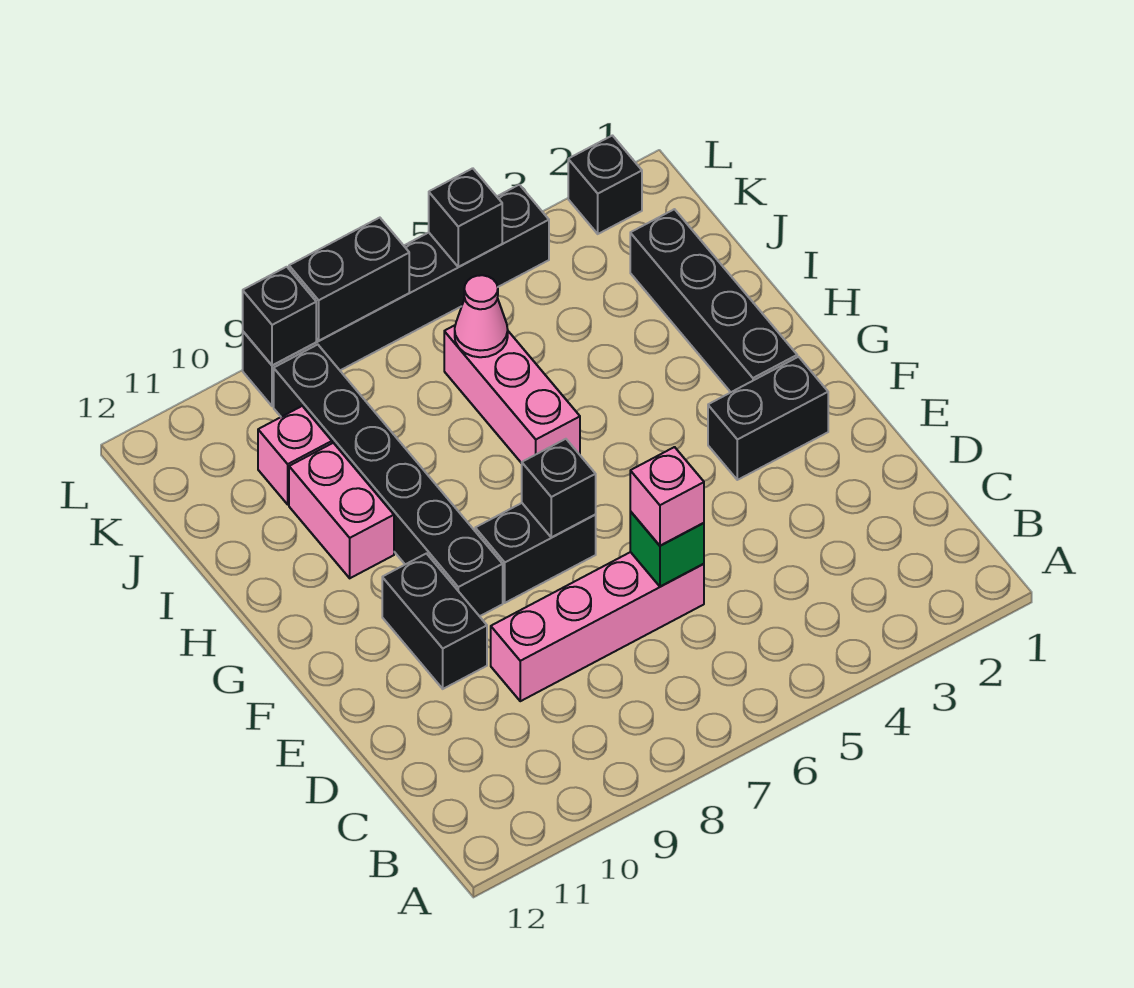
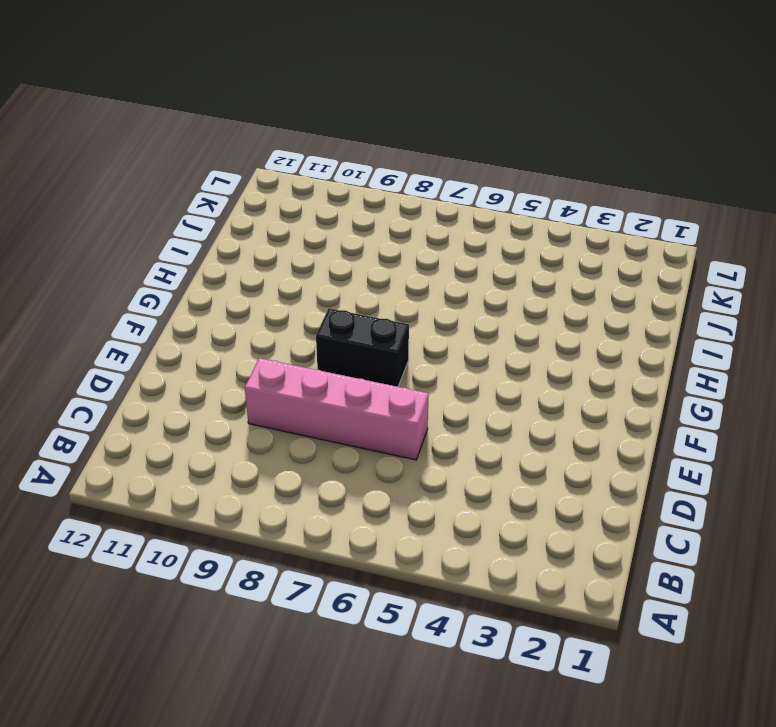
none -> black 1x2 brick [382,554,487,689]
none -> black 1x2 brick [708,357,828,480]
none -> black 1x6 brick [274,345,503,616]

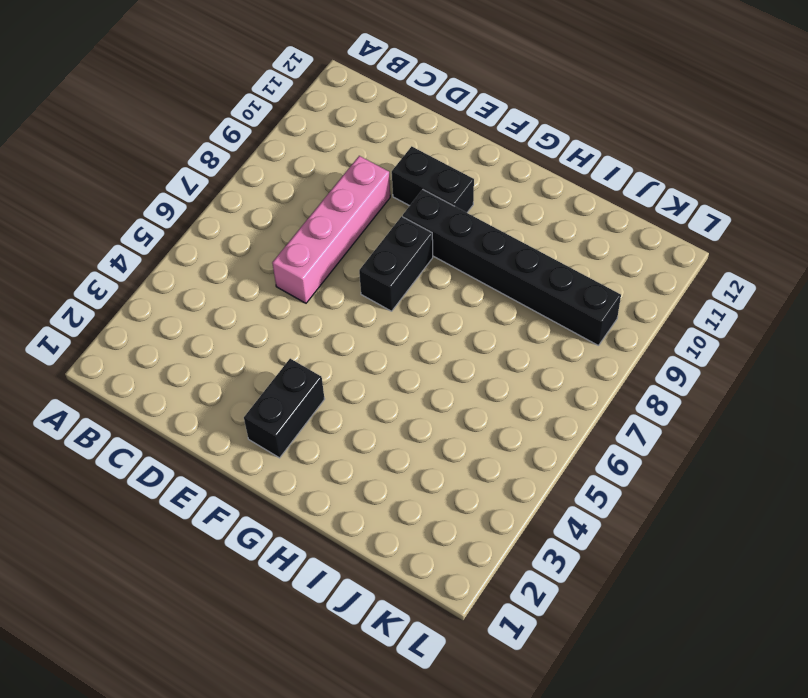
none -> black 1x4 brick [630,209,797,392]
none -> pink 1x3 brick [444,325,580,463]
none -> pink 1x2 brick [289,443,394,578]

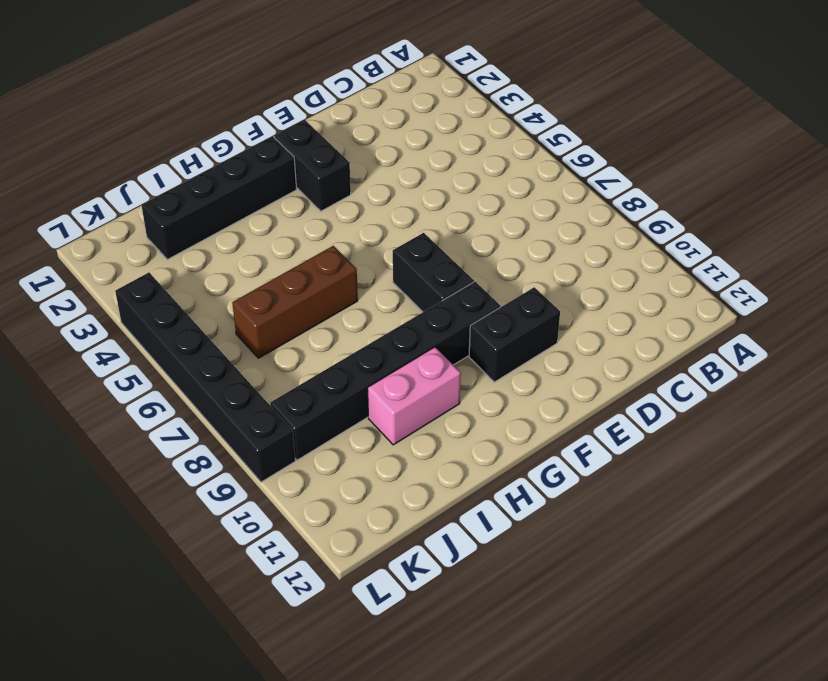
brown 1x3 brick [232,246,358,358] -> pink 1x3 brick [444,325,580,463]
none -> pink 1x4 brick [491,552,704,701]
none -> pink 1x1 brick [258,406,332,504]
none -> black 1x1 brick [568,136,642,234]

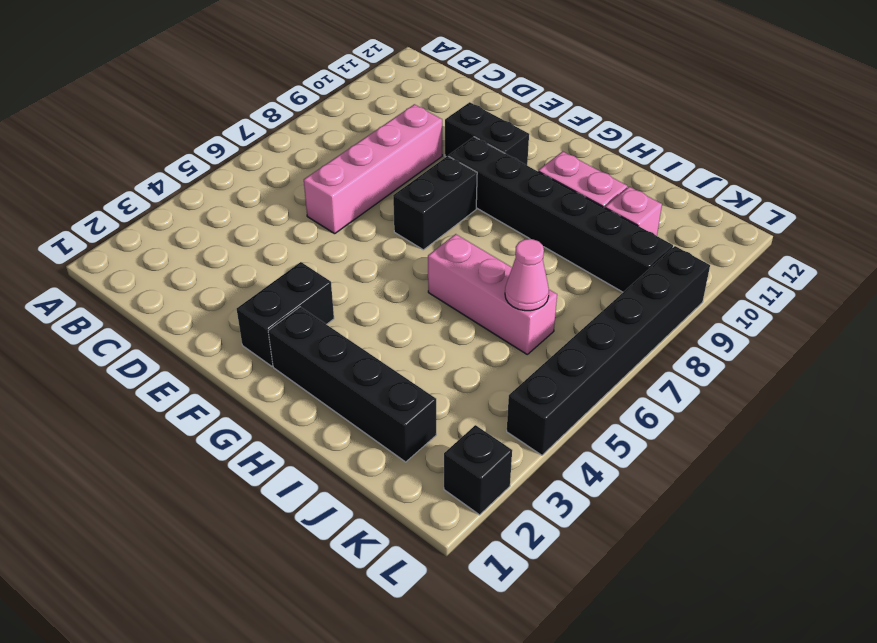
none -> green 1x1 brick [630,511,704,587]
none -> black 1x1 brick [522,439,596,538]
none -> black 1x1 brick [429,168,502,267]

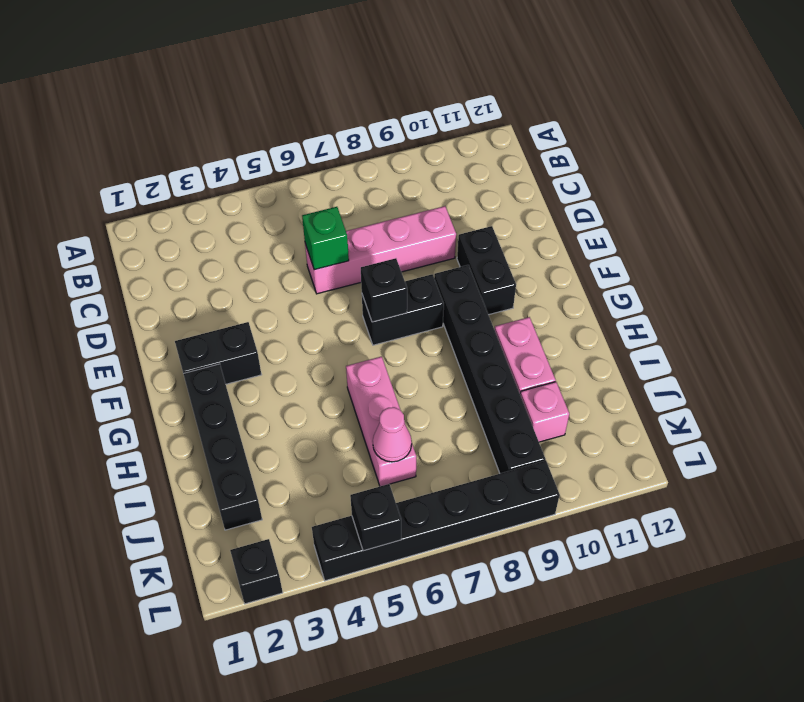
none -> black 1x2 brick [289,218,409,341]
none -> black 1x1 brick [243,267,316,366]
none -> pink 1x1 brick [630,447,704,546]

